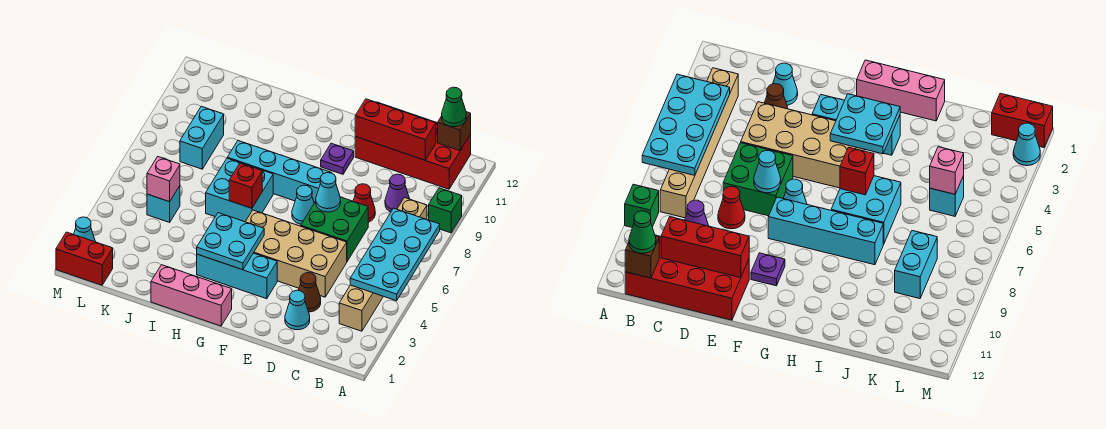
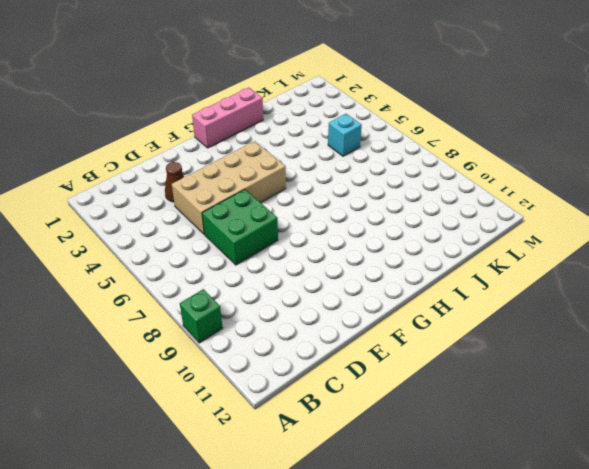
none -> tan 1x6 brick [339,198,427,331]
none -> red 2x4 brick [355,102,471,189]
none -> purple 1x1 cone [385,174,410,212]

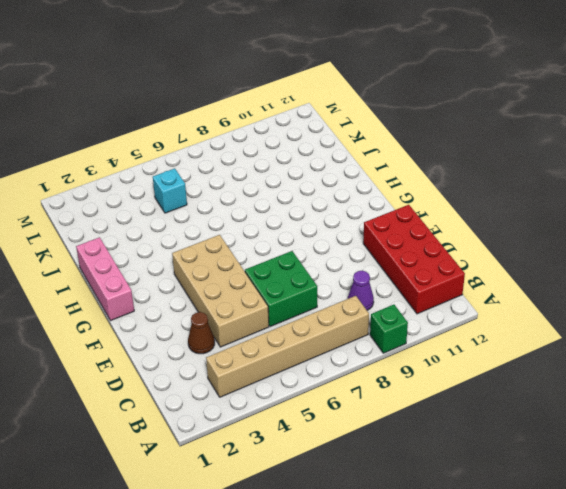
none -> cyan 1x1 cone [285,290,310,330]
none -> red 1x1 cone [353,184,375,222]
none -> cyan 1x3 brick [197,253,277,299]

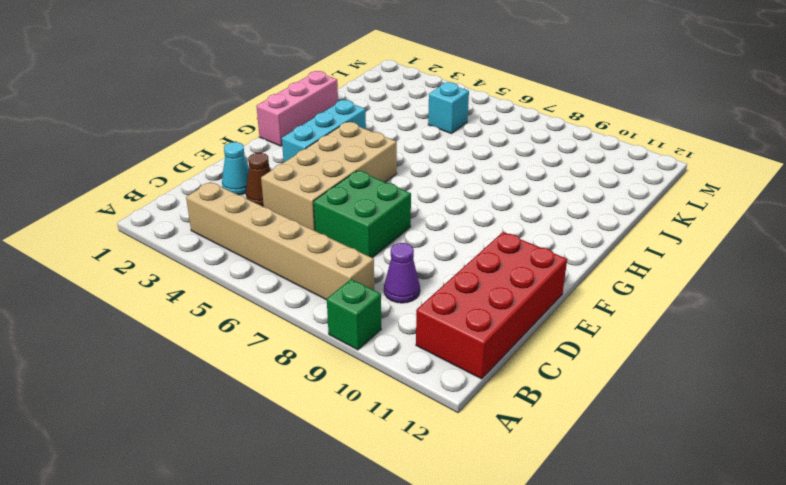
none -> red 1x1 cone [353,184,375,222]
none -> cyan 1x1 cone [292,185,314,224]
none -> cyan 1x4 brick [227,141,332,203]

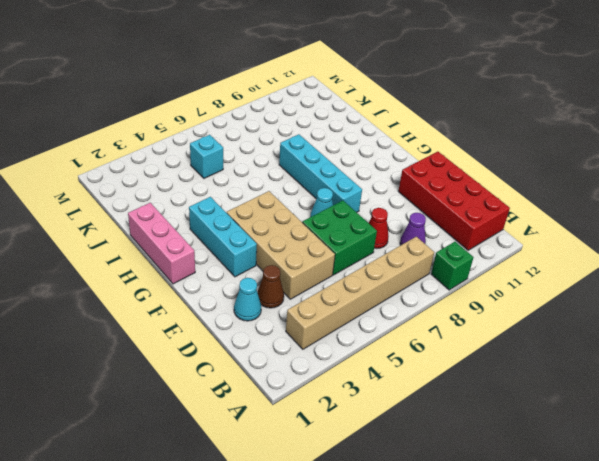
none -> purple 1x1 plate [321,143,354,174]
none -> cyan 2x2 brick [206,158,273,222]
none -> cyan 1x2 brick [180,106,224,169]

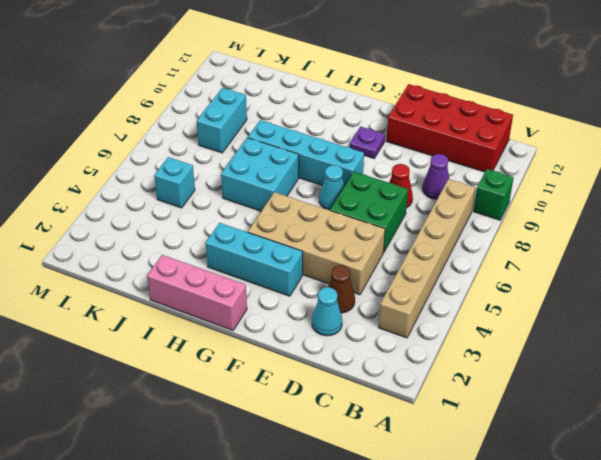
none -> red 1x2 brick [56,232,113,285]
none -> cyan 1x1 cone [74,217,95,242]
none -> cyan 2x4 plate [350,208,440,301]

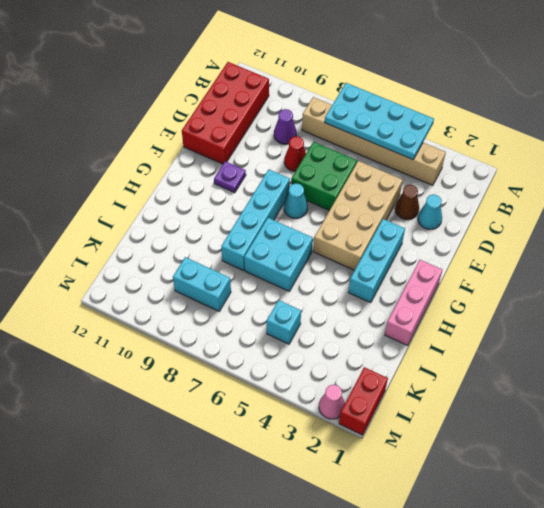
pink 1x1 cone [319,385,345,419] -> cyan 1x1 cone [74,217,95,242]
none -> green 1x1 brick [429,188,462,233]
none -> brown 1x1 brick [438,112,471,151]
none -> red 1x3 brick [355,99,436,160]

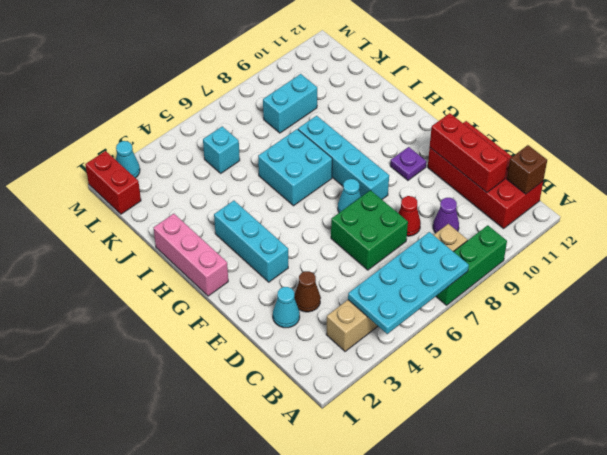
green 1x3 brick [436,225,507,305] -> green 1x1 brick [429,188,462,233]
none -> tan 2x4 brick [245,210,347,297]
none -> cyan 1x1 cone [316,173,341,212]
none -> cyan 2x2 plate [197,213,264,270]

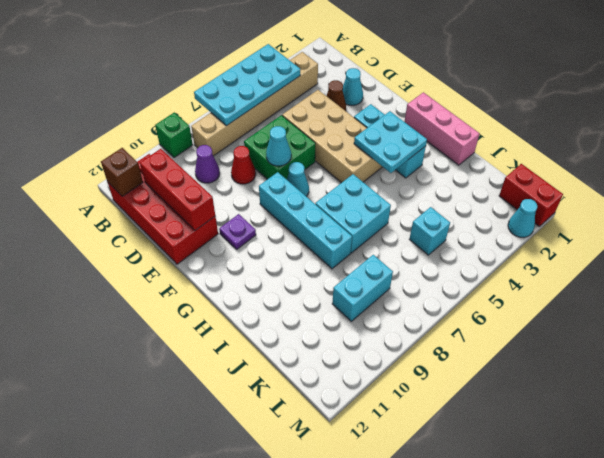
none -> red 1x1 brick [229,163,262,208]
none -> pink 1x1 brick [147,157,180,202]
none -> green 1x1 cone [442,87,466,127]

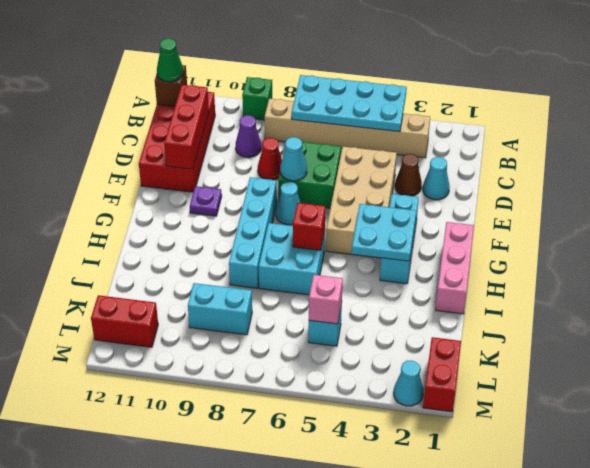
red 1x2 brick [91,295,158,347] -> none

